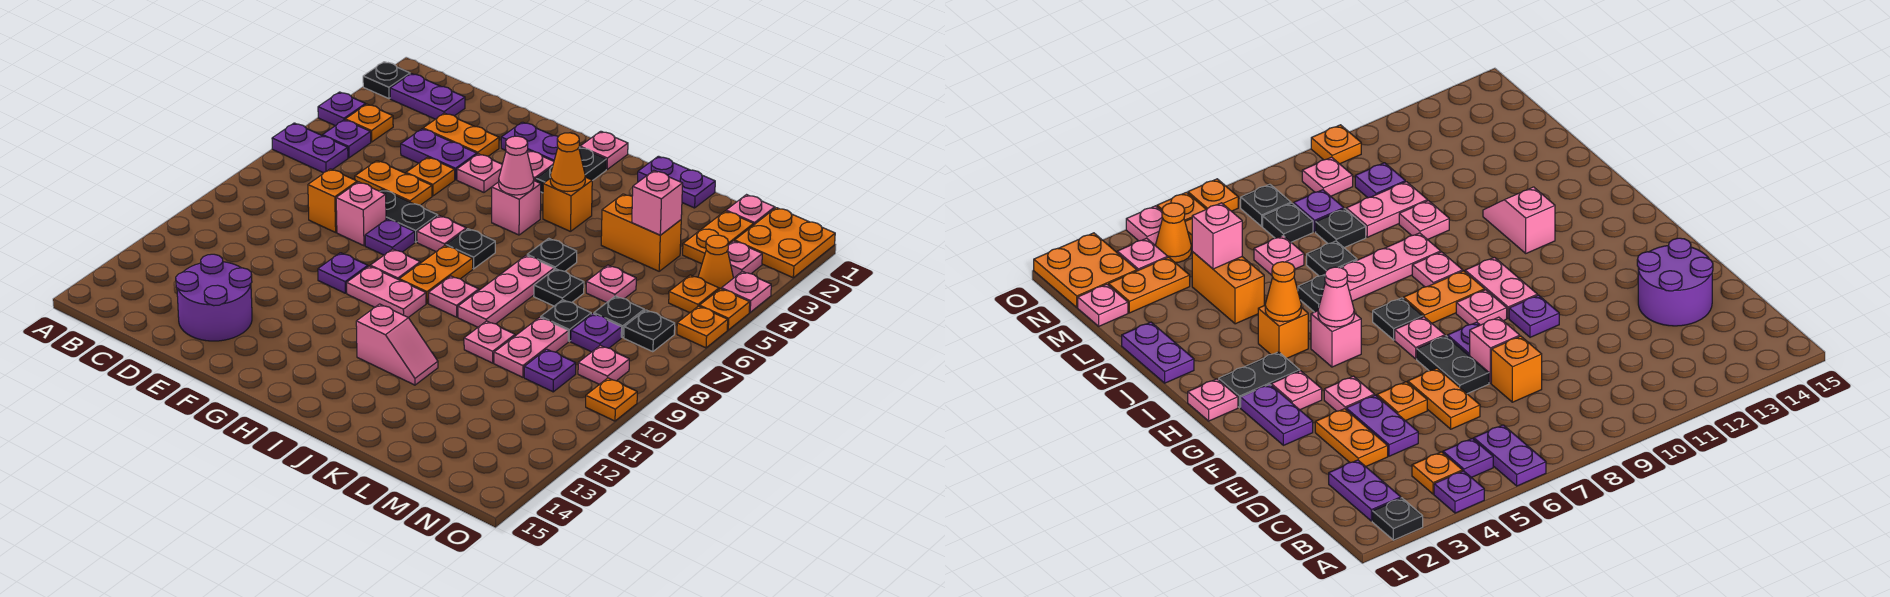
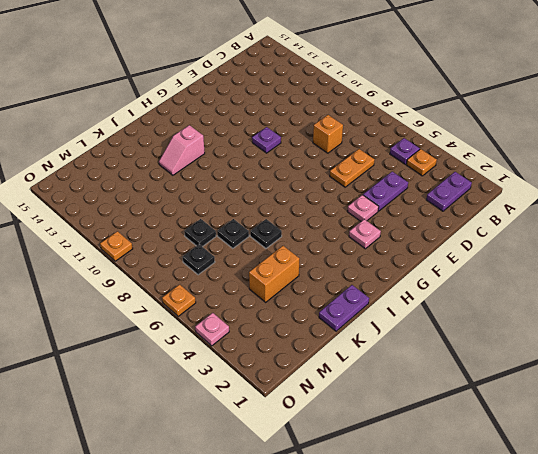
none -> black 1x1 plate [363,62,410,99]
none -> purple 1x1 plate [318,92,366,126]
none -> purple 1x2 plate [272,123,348,173]
none -> orange 1x2 plate [423,113,499,156]

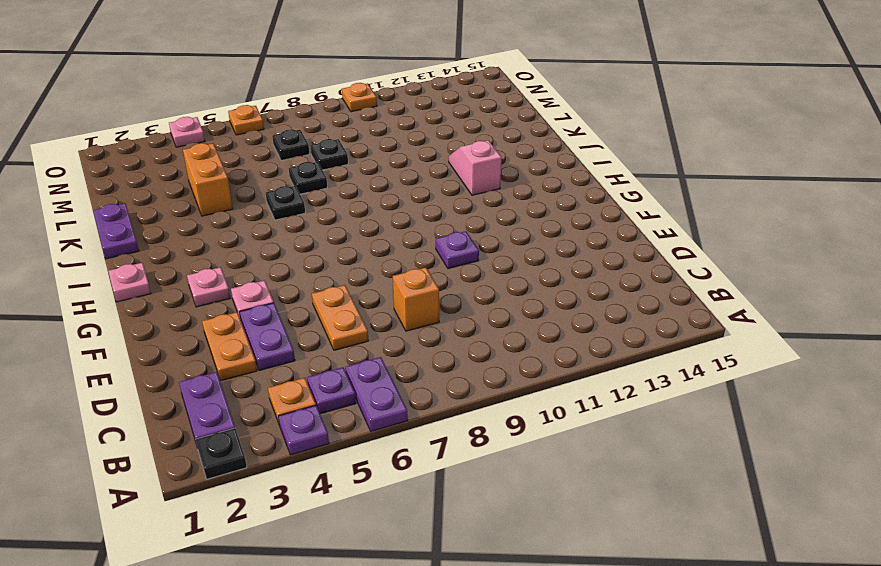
none -> purple 2x2 round brick [176,254,252,341]
none -> orange 1x1 plate [406,157,455,196]
none -> black 1x2 plate [380,190,438,242]
none -> pink 1x1 brick [336,182,386,246]

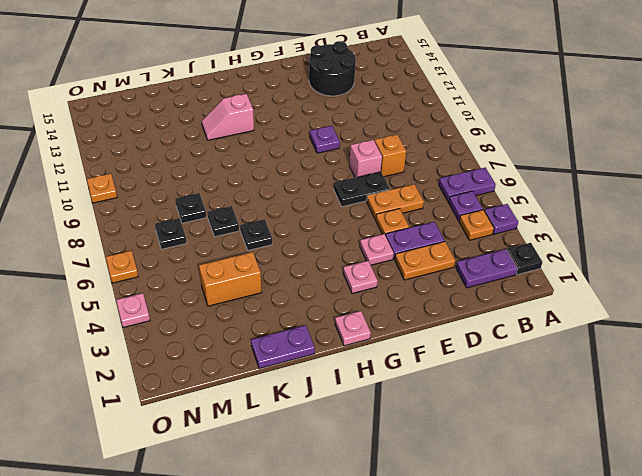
black 2x2 round brick [309,41,356,96] -> purple 2x2 round brick [176,254,252,341]
none -> purple 1x2 plate [501,122,559,161]
none -> purple 1x1 plate [365,219,415,255]
none -> pink 1x1 plate [417,216,466,251]
none -> pink 1x1 plate [370,249,420,280]

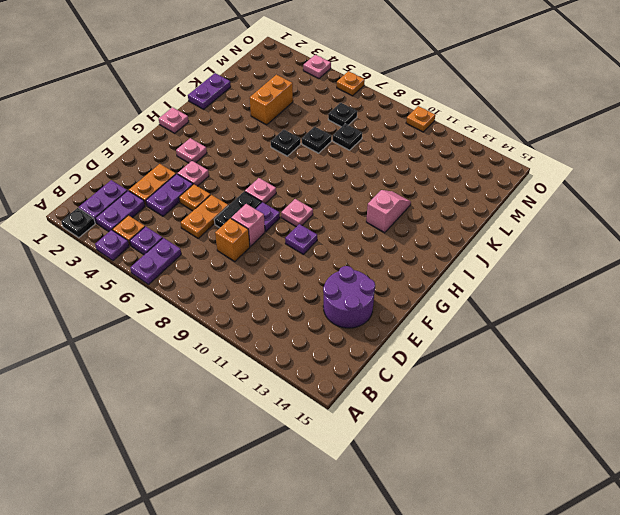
purple 1x2 plate [95,191,145,231] -> purple 1x2 plate moved to [501,122,559,161]
none -> pink 1x2 plate [347,266,426,317]
none -> black 1x2 plate [536,147,606,193]
none -> pink 1x1 brick [492,181,541,235]
none -> black 1x1 plate [446,229,495,269]

